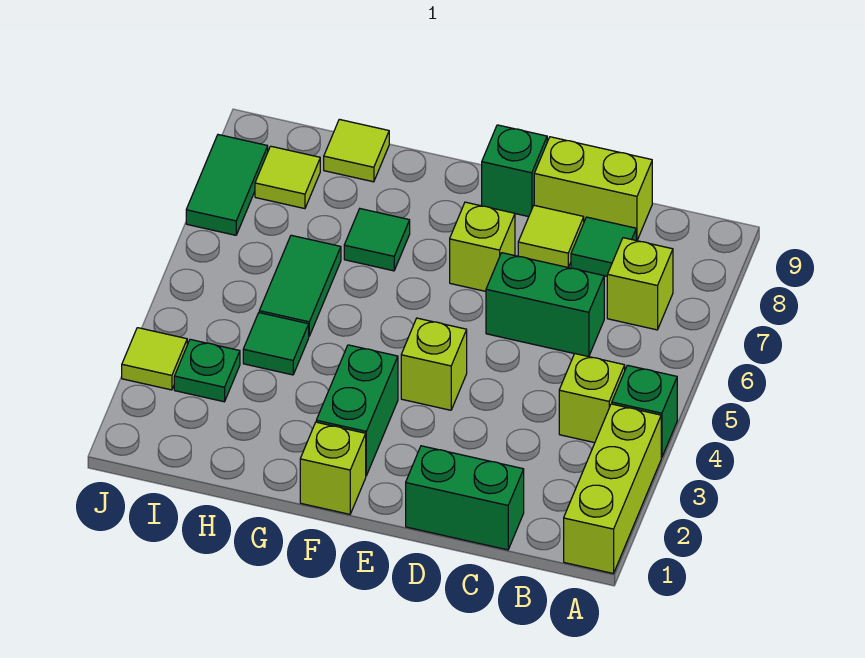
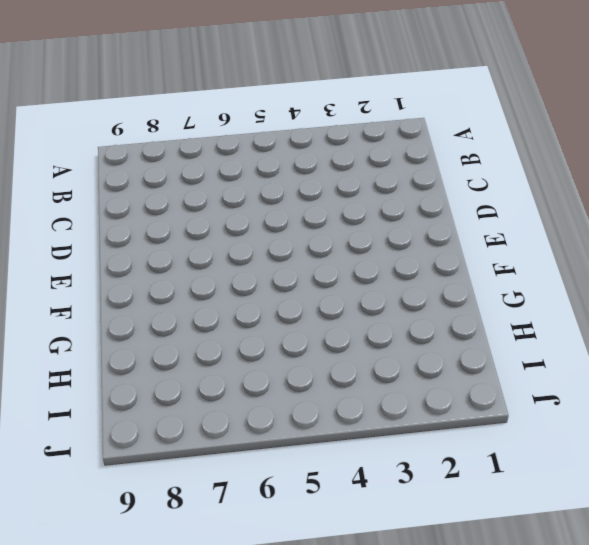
none -> lime 1x3 brick [564,404,661,574]
none -> green 1x1 brick [612,365,677,458]
none -> lime 1x1 brick [559,354,625,443]

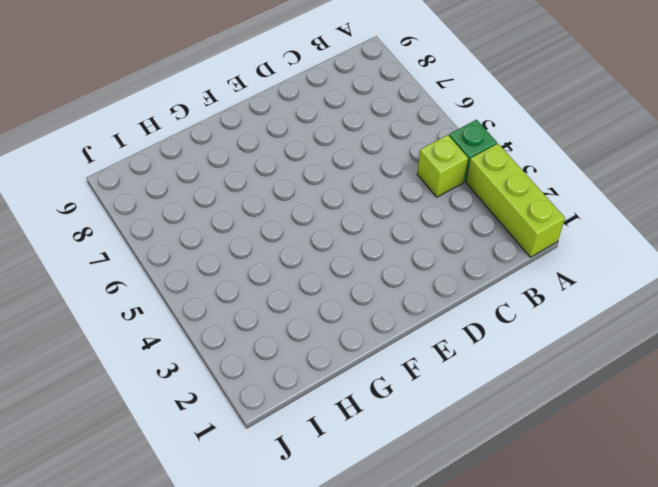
none -> lime 1x1 brick [607,238,673,330]
none -> green 1x2 brick [406,446,524,550]
none -> green 1x2 brick [486,253,604,357]

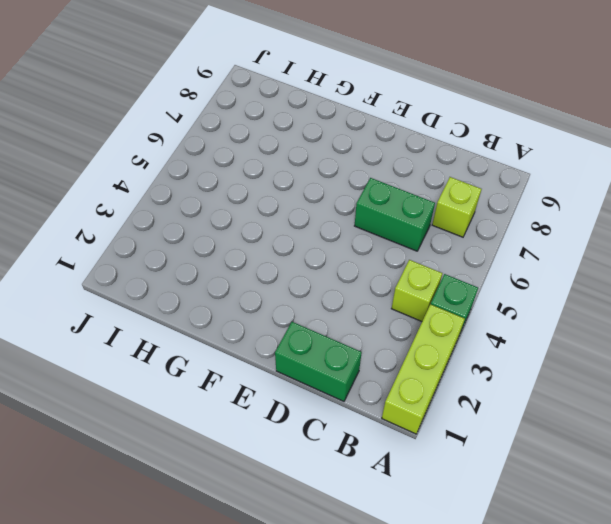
none -> green 1x1 tile [571,217,636,276]
none -> lime 1x2 brick [534,137,652,241]
none -> lime 1x1 tile [518,205,584,267]

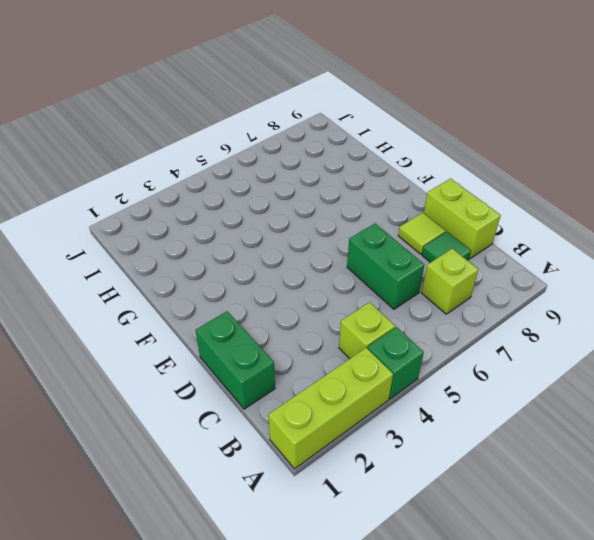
none -> lime 1x1 brick [401,318,467,410]
none -> lime 1x1 brick [450,202,515,291]
none -> green 1x1 brick [482,125,547,217]

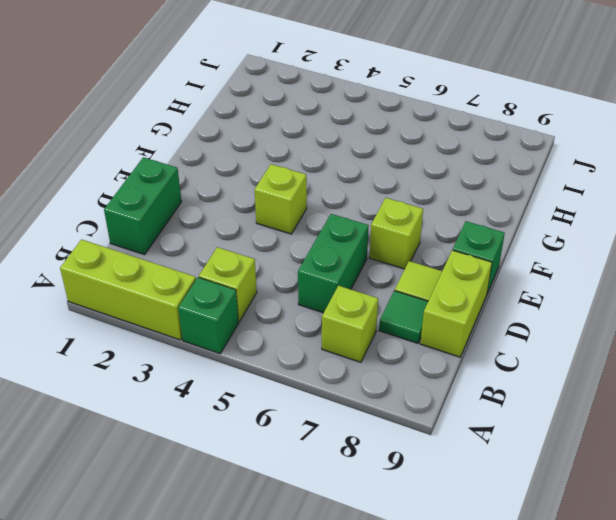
none -> lime 1x1 brick [300,422,366,514]
none -> green 1x2 brick [316,345,398,476]
none -> green 1x1 tile [344,209,410,271]

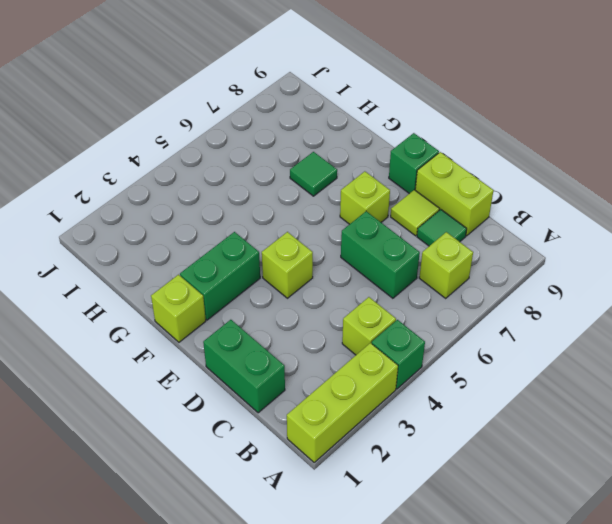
none -> green 1x1 tile [243,313,309,375]
none -> green 1x2 tile [259,235,341,336]
none -> lime 1x1 tile [324,119,389,182]

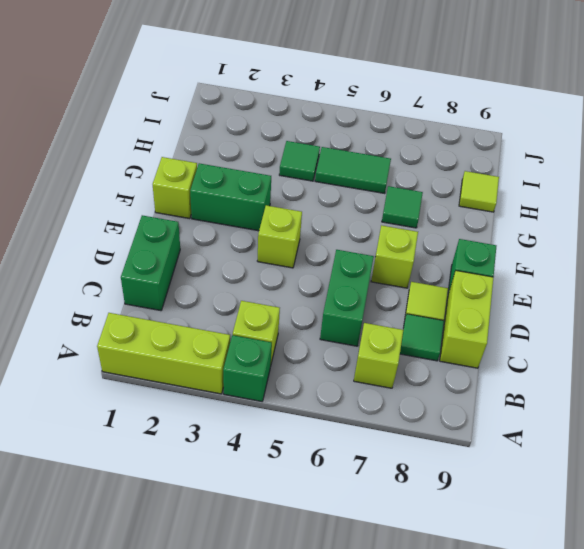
none -> green 1x1 plate [174,339,240,402]
none -> lime 1x1 tile [255,146,320,209]
none -> lime 1x1 tile [122,328,187,390]

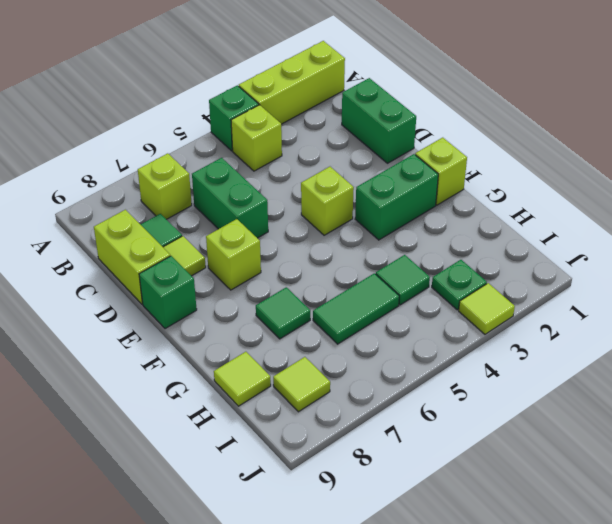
none -> green 1x2 tile [186,135,268,235]

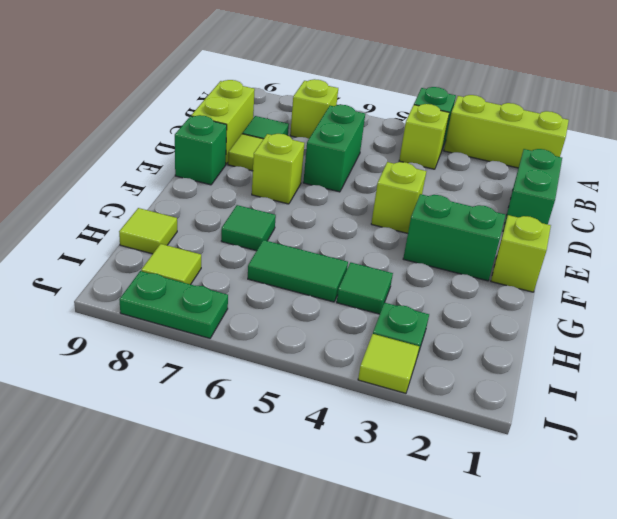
green 1x2 plate [119,271,228,338] -> green 1x2 tile [186,135,268,235]

